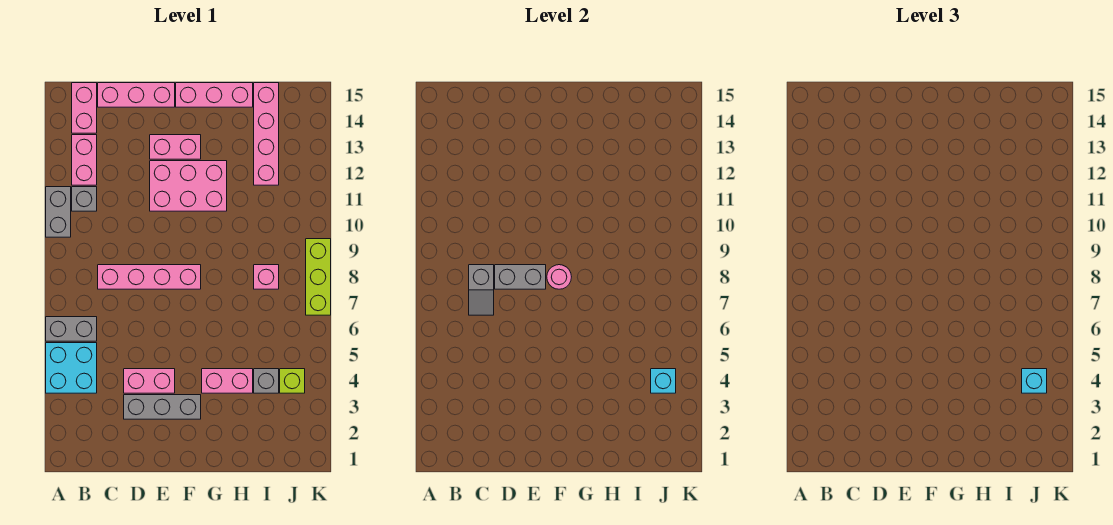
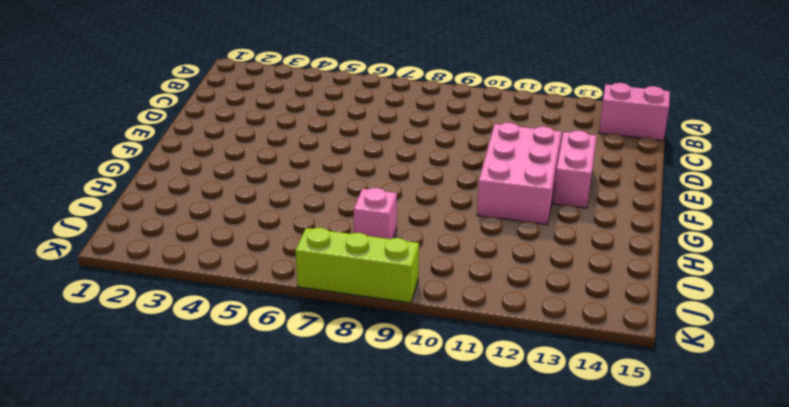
none -> cyan 2x2 brick [46,343,97,393]
none -> grey 1x2 brick [46,317,97,341]
none -> grey 1x2 brick [46,187,71,237]

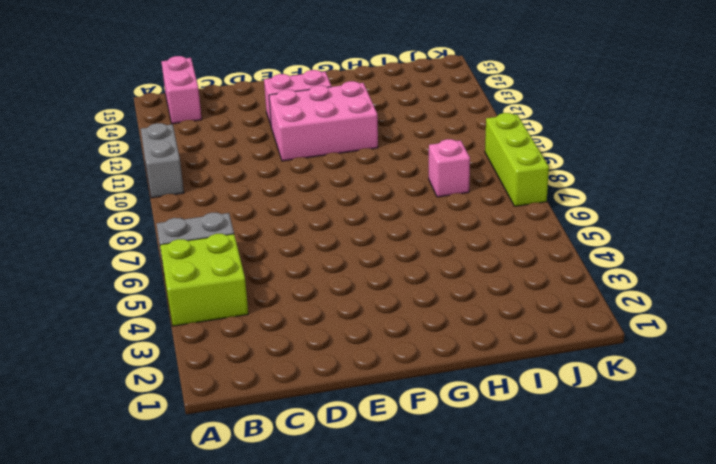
lime 2x2 brick [160,234,248,326] -> cyan 2x2 brick [46,343,97,393]
none -> grey 1x1 brick [72,187,97,211]
none -> pink 1x2 brick [72,135,97,185]
none -> pink 1x4 brick [98,265,201,289]

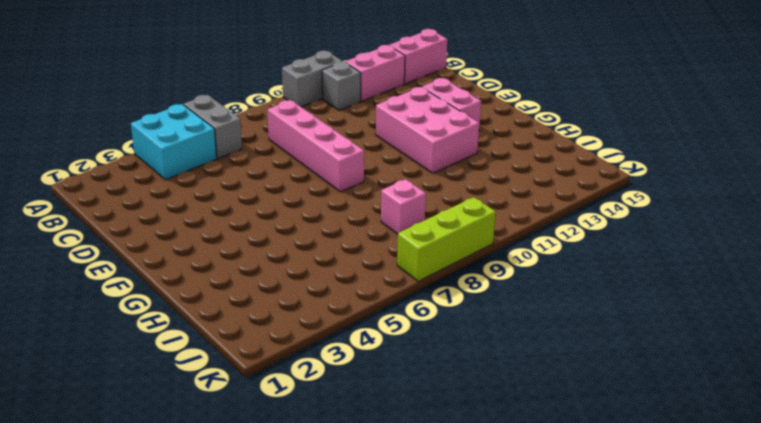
none -> pink 1x3 brick [98,83,175,107]
none -> grey 1x3 brick [124,395,201,419]
none -> pink 1x2 brick [124,369,175,393]

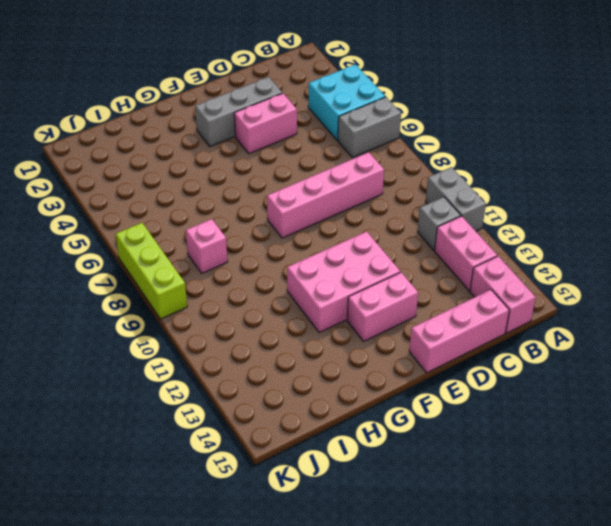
none -> pink 1x3 brick [176,83,253,107]
none -> pink 1x2 brick [202,369,253,393]
none -> grey 1x1 brick [254,369,279,393]

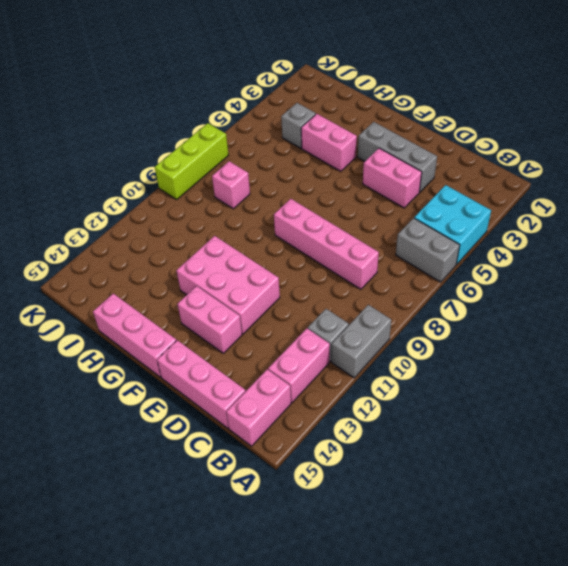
none -> pink 1x4 brick [254,83,279,185]
none -> lime 1x1 brick [280,369,305,393]
none -> grey 1x2 slope [469,265,494,315]

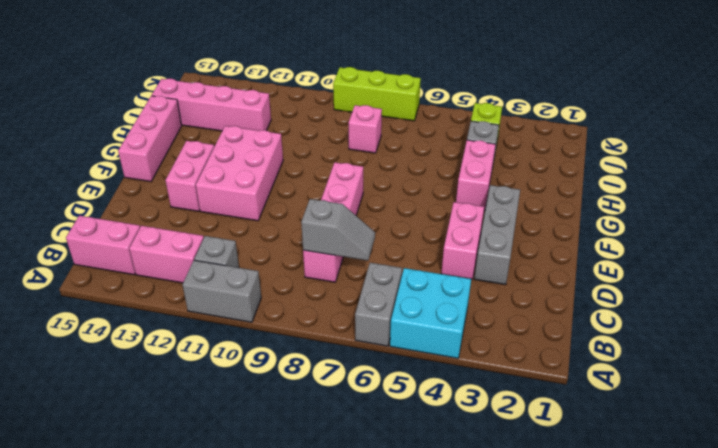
none -> pink 1x3 brick [98,83,175,107]
none -> grey 1x2 brick [495,265,546,289]
none -> pink 1x1 round brick [547,265,571,289]

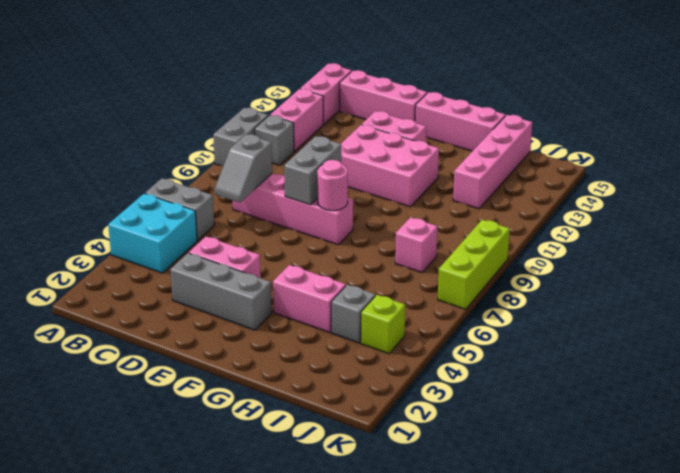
grey 1x2 brick [284,136,341,205] -> grey 1x2 brick turned to [495,265,546,289]
none -> cyan 1x1 brick [651,369,676,393]
none -> cyan 1x1 brick [1022,369,1047,393]

